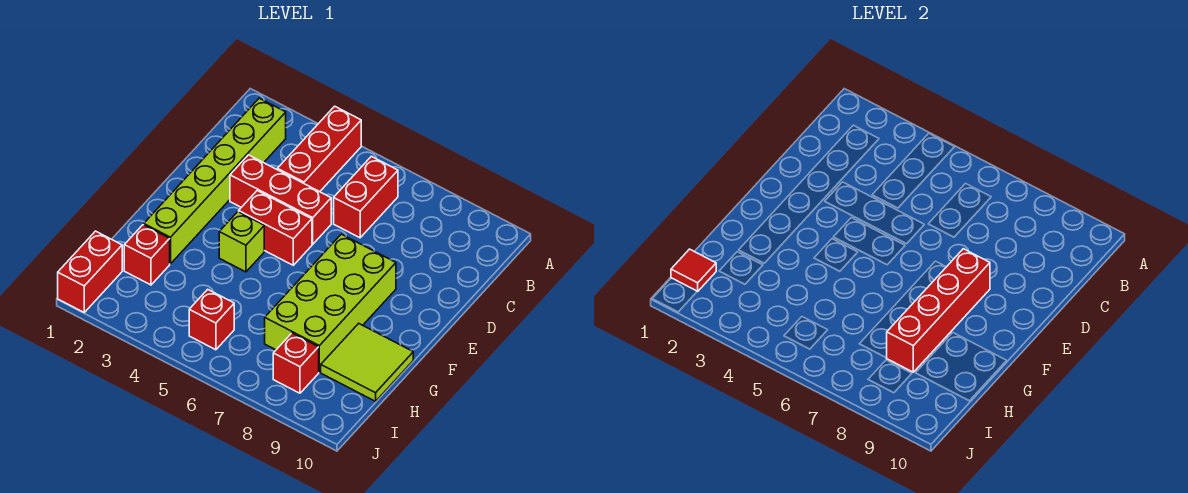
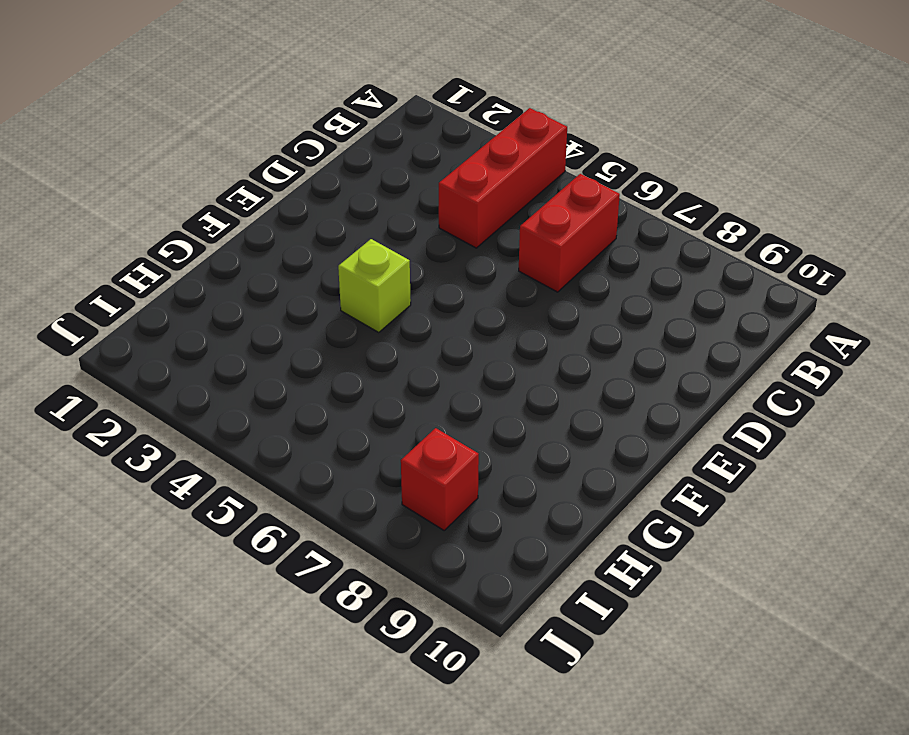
none -> lime 1x6 brick [144,98,286,264]
none -> red 1x3 brick [230,155,331,244]
none -> red 1x2 brick [239,191,312,265]

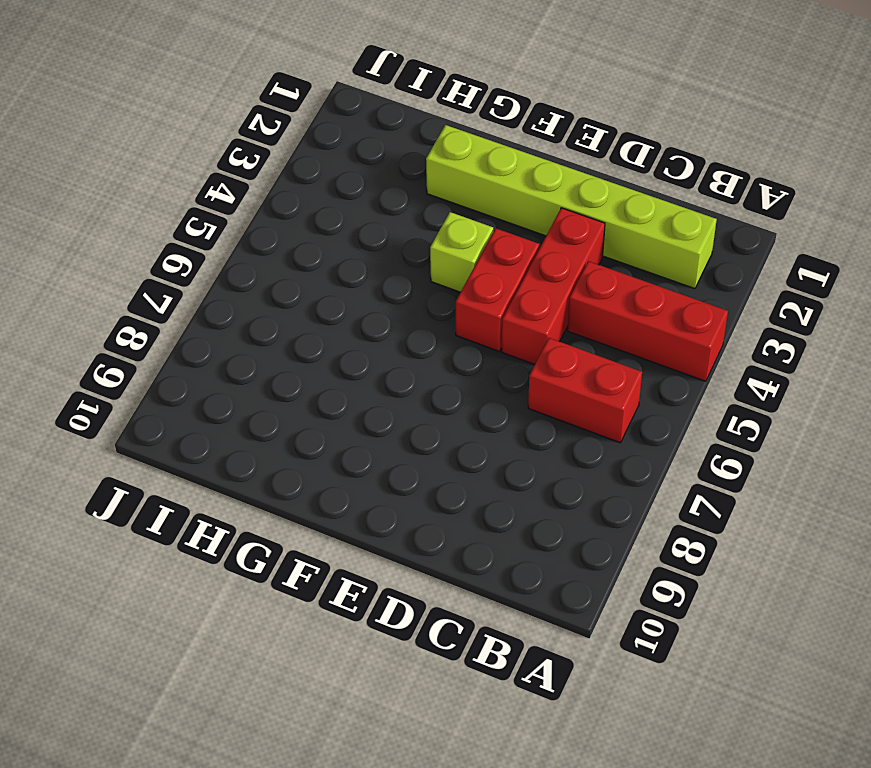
none -> lime 2x4 brick [265,234,396,372]
none -> lime 2x2 tile [321,323,413,401]
none -> red 1x1 brick [124,225,170,285]

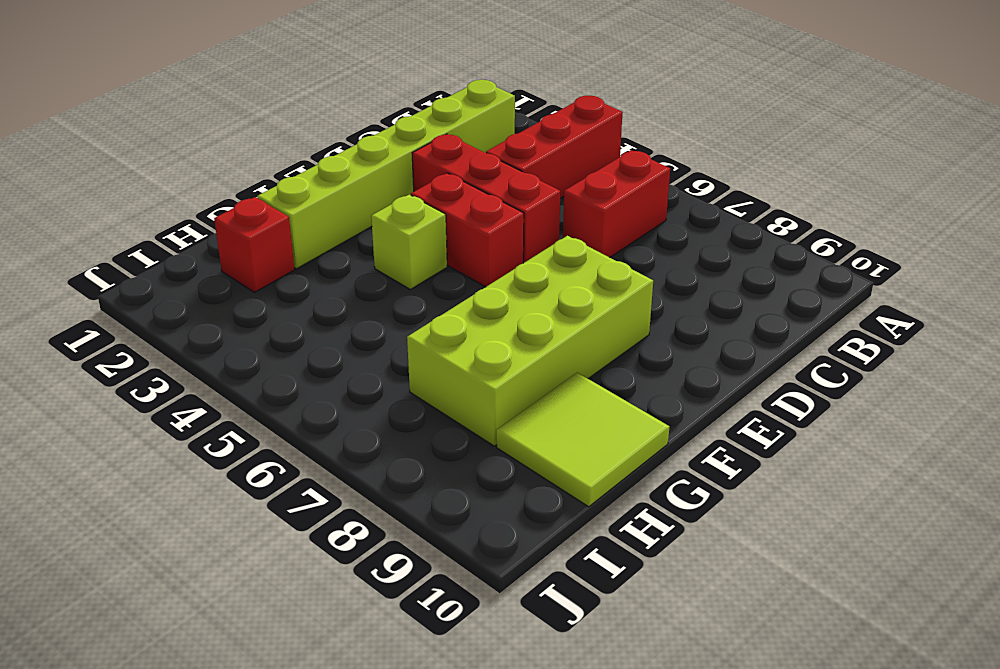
none -> red 1x2 brick [58,231,122,312]
none -> red 1x1 brick [189,289,234,350]
none -> red 1x1 brick [273,333,319,393]

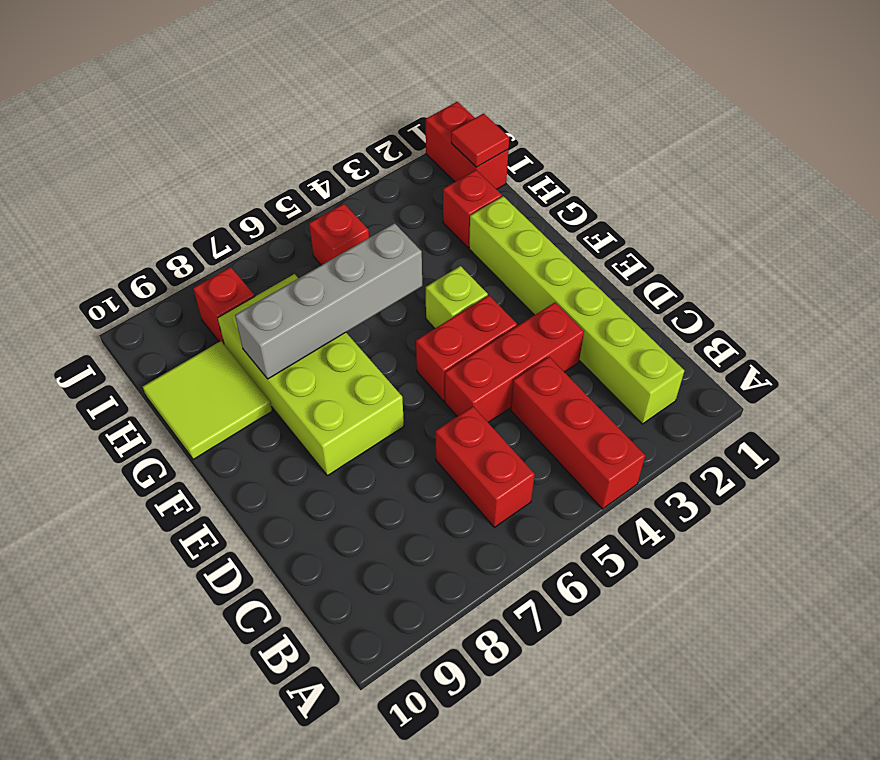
grey 1x4 brick [235,223,422,379] -> red 1x4 brick [887,249,990,372]

